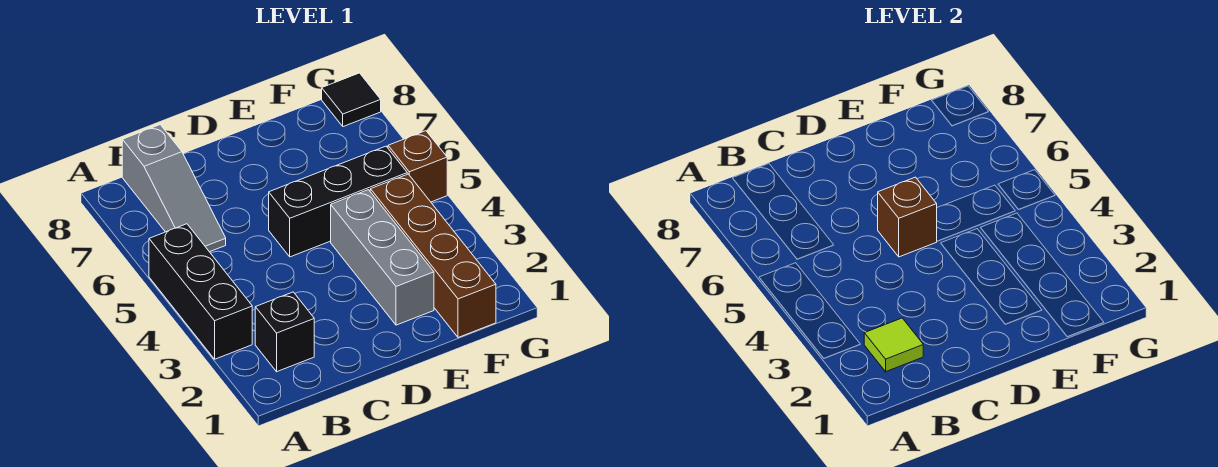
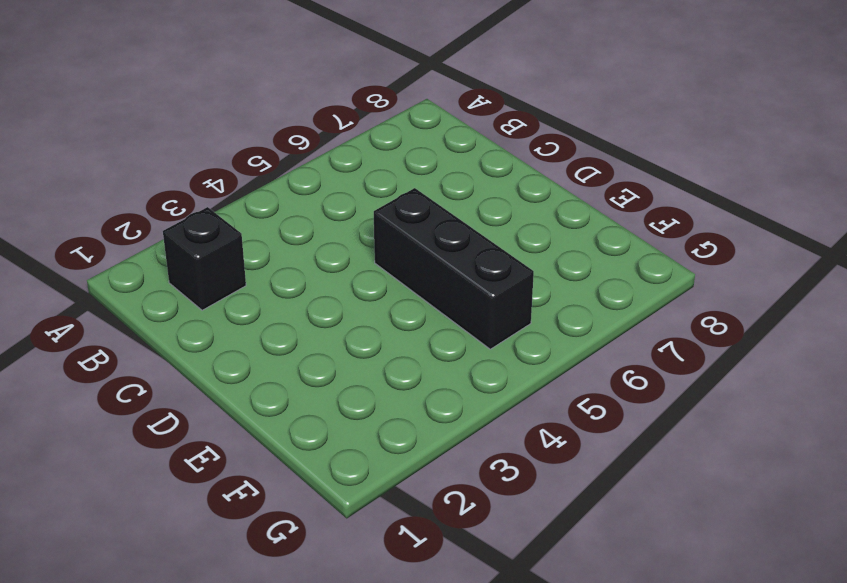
none -> black 1x3 brick [149,224,252,359]
none -> grey 1x3 slope [122,125,226,252]

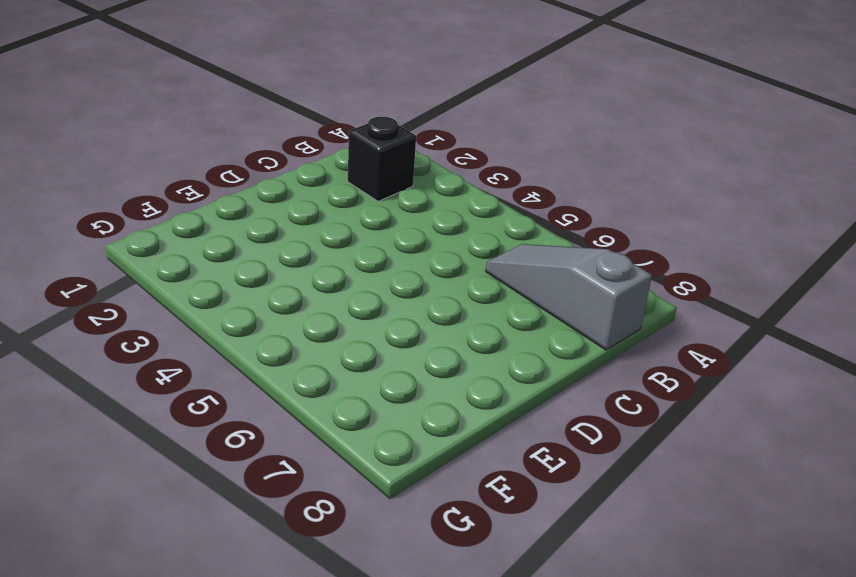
none -> black 1x3 brick [149,224,252,359]
none -> black 1x3 brick [269,146,407,257]

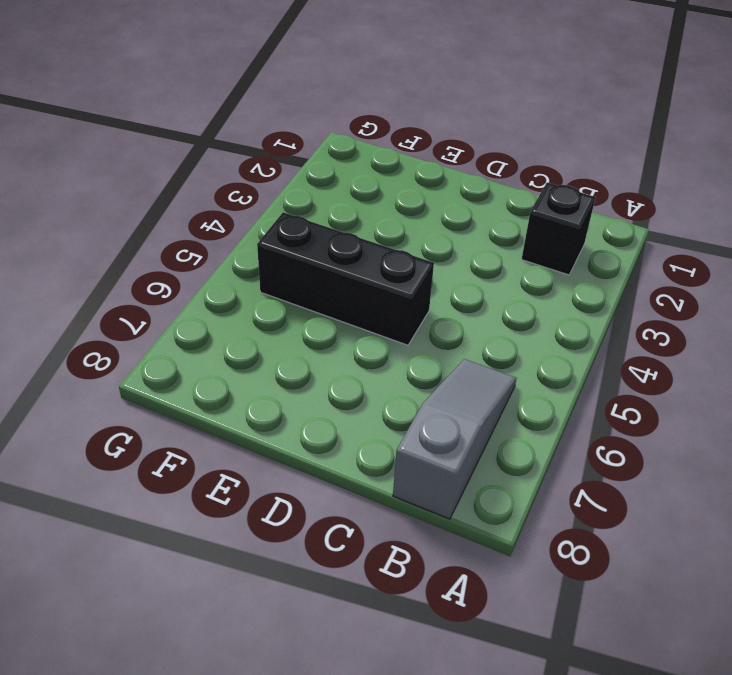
none -> black 1x3 brick [149,224,252,359]
none -> grey 1x3 brick [331,190,434,325]

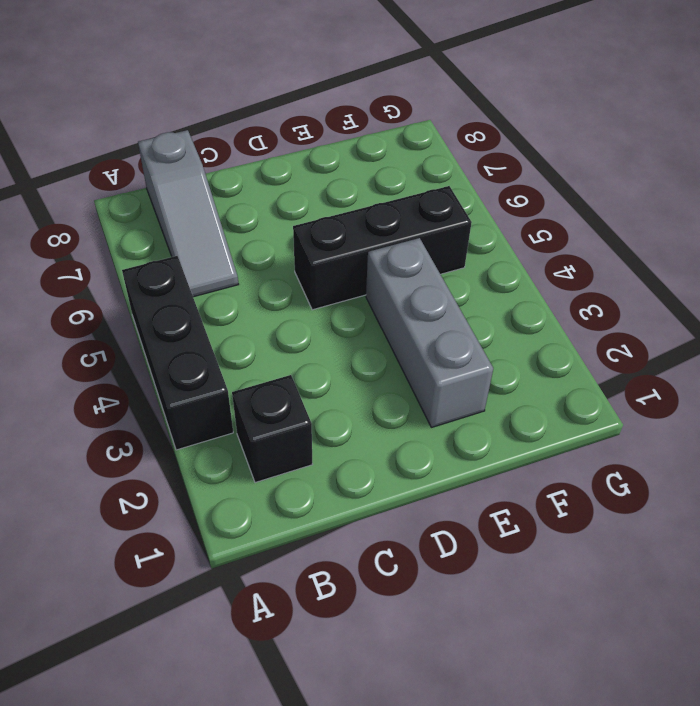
none -> brown 1x4 brick [370,174,496,338]
none -> brown 1x1 brick [388,131,447,202]

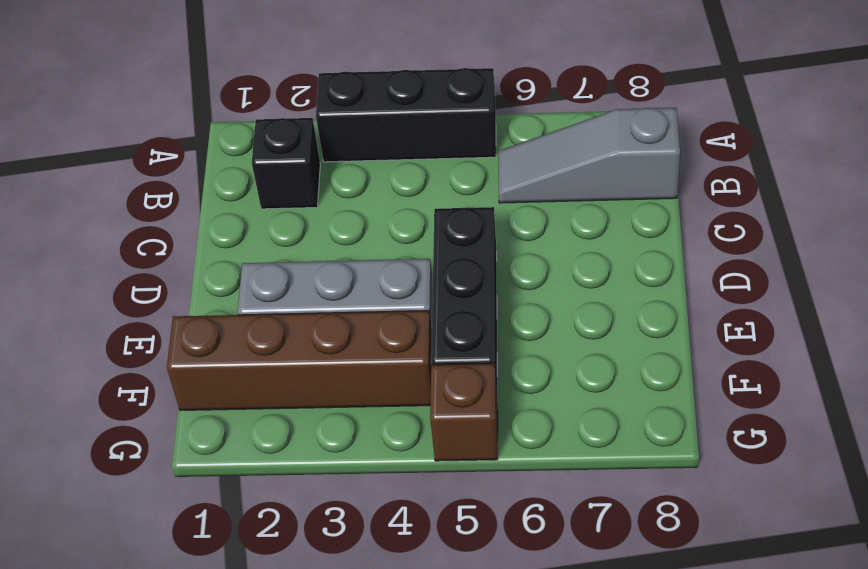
none -> black 1x1 tile [322,73,381,127]
none -> lime 1x1 tile [864,318,923,372]

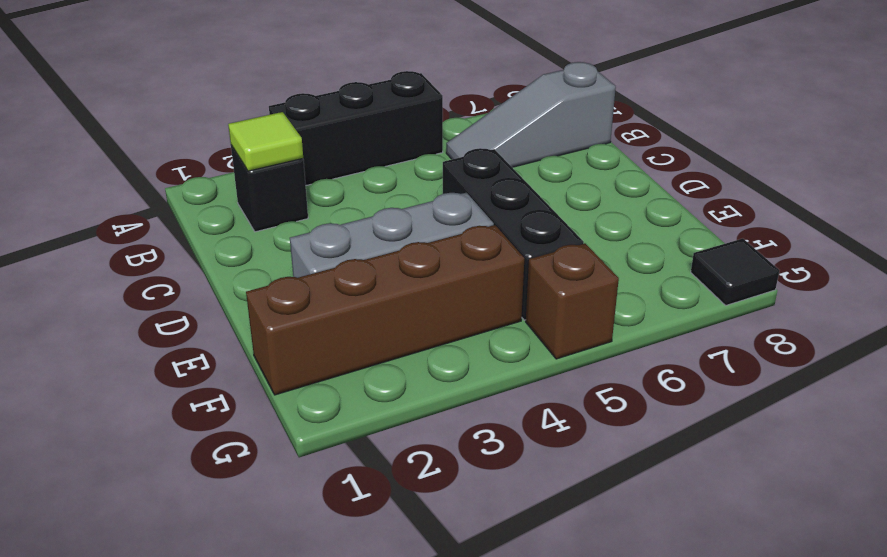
none -> brown 1x1 brick [878,177,937,257]

